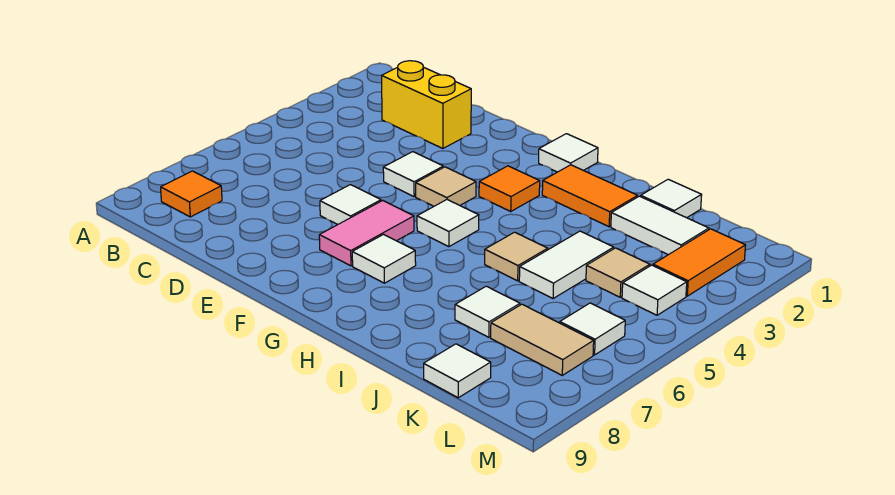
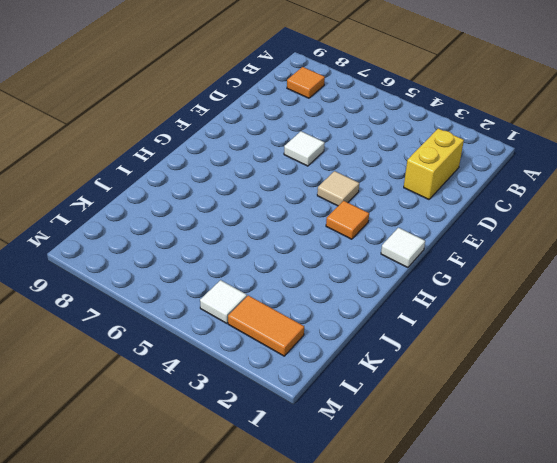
none -> white 1x1 tile [383,152,443,196]
none -> pink 1x2 tile [319,201,414,266]
none -> white 1x1 tile [417,200,479,247]

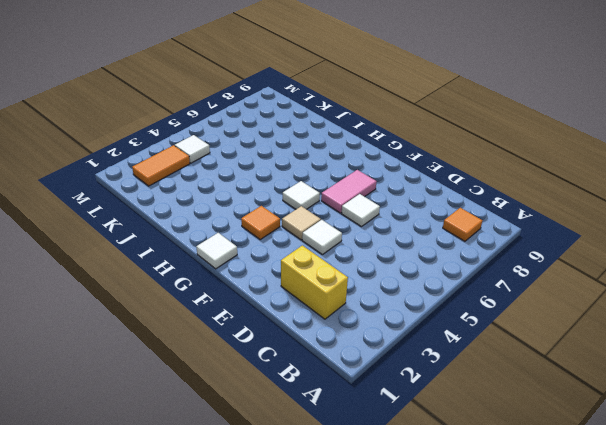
none -> white 1x1 tile [352,235,416,283]
none -> orange 1x2 tile [542,165,638,227]
none -> tan 1x1 tile [485,232,548,281]

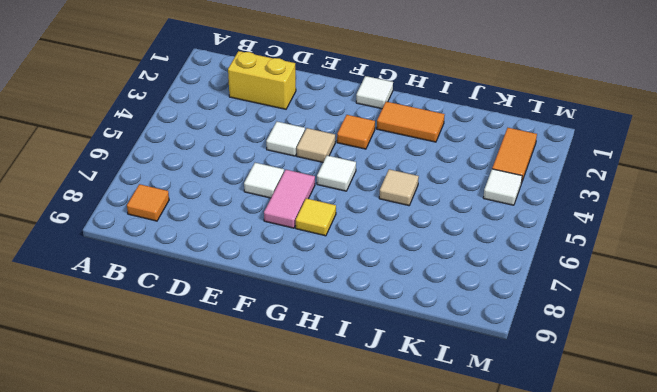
yellow 1x1 tile [296,198,336,236] -> white 1x1 tile [352,235,416,283]
none -> white 1x1 tile [641,179,702,218]
none -> white 1x2 tile [611,196,709,255]
none -> white 1x2 tile [519,231,614,299]

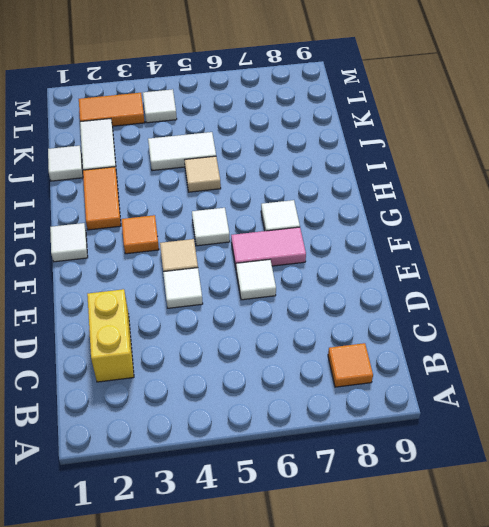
none -> white 1x1 tile [455,286,520,337]
none -> tan 1x1 tile [586,248,650,297]
none -> tan 1x2 tile [491,304,594,375]

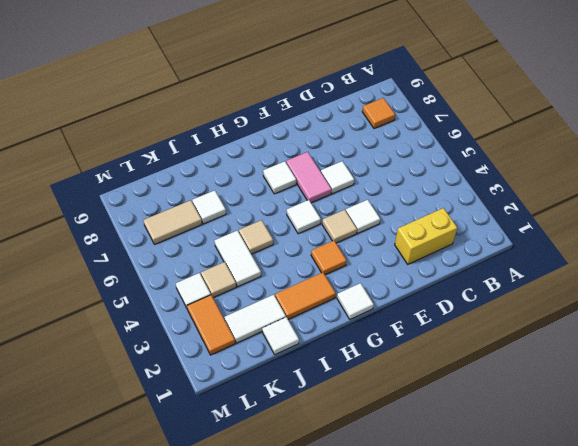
none -> white 1x1 tile [424,344,491,398]
none -> white 1x1 tile [560,303,625,355]

